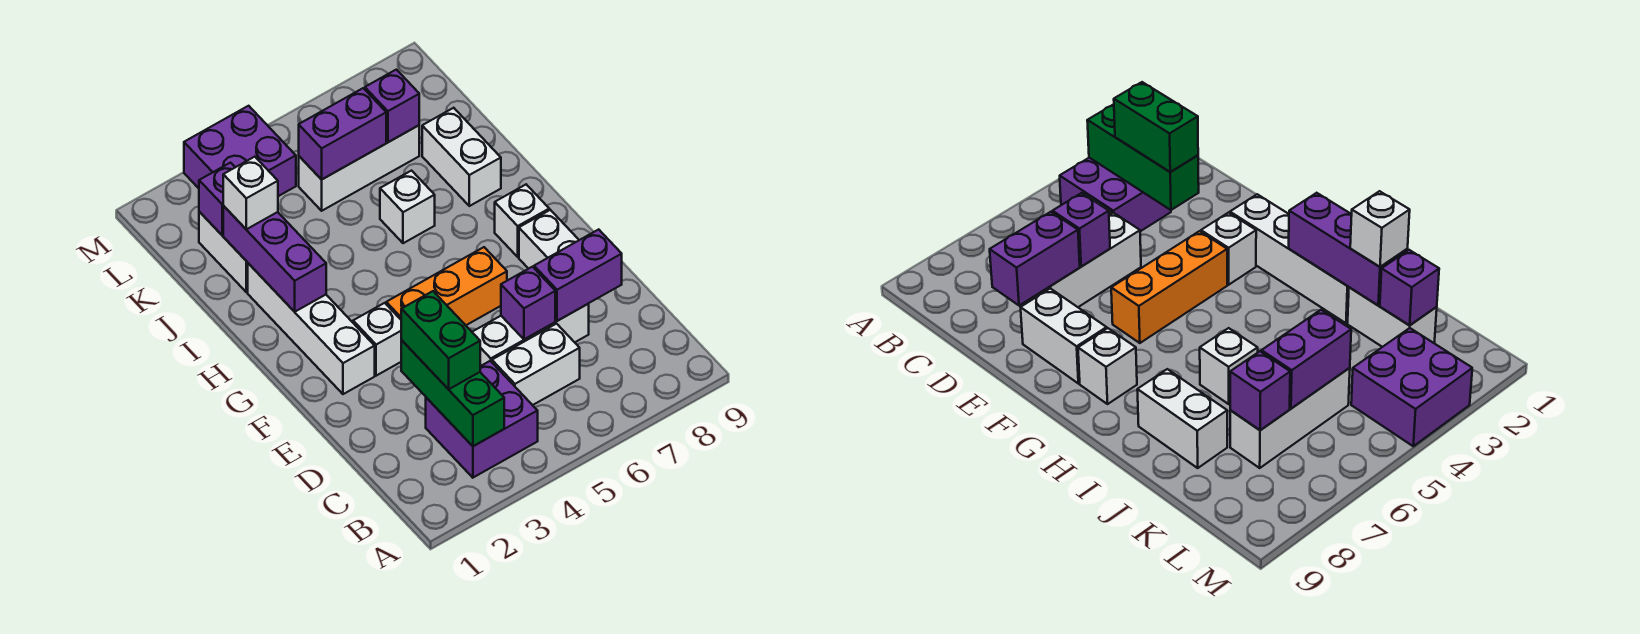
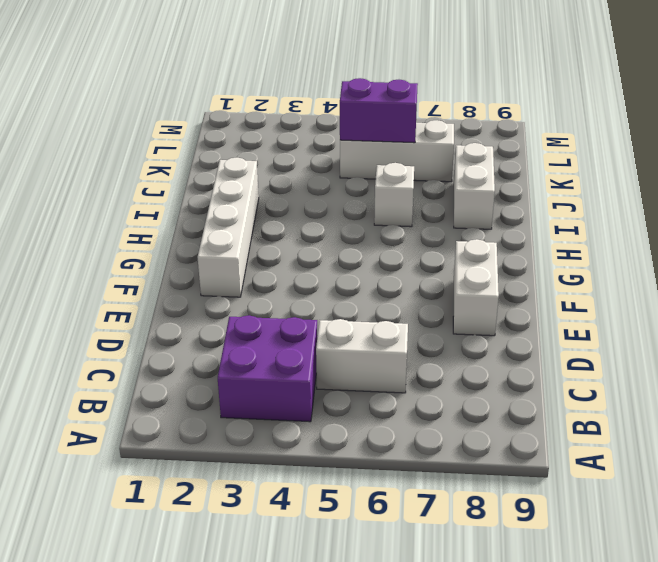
none -> white 1x3 brick [472,304,589,366]
none -> white 1x1 brick [353,303,401,376]
none -> orange 1x3 brick [386,247,507,325]

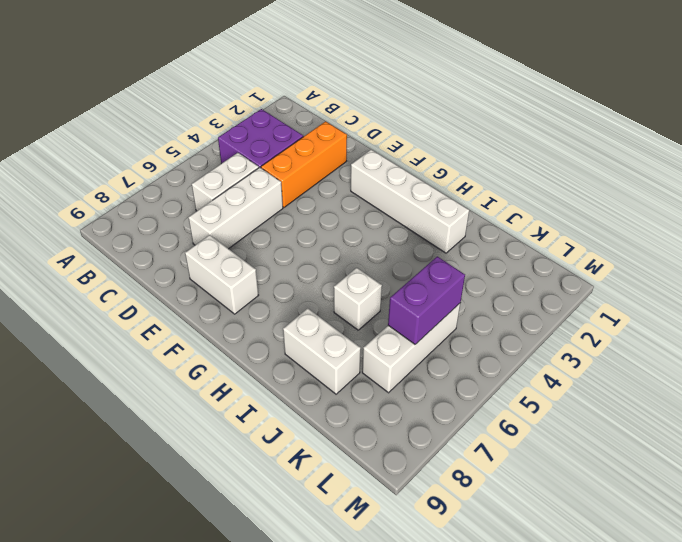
orange 1x3 brick [261,121,347,207] -> orange 1x3 brick moved to [386,247,507,325]
none -> white 1x1 brick [353,303,401,376]
none -> white 1x1 brick [495,185,549,257]
none -> white 1x2 brick [199,212,248,292]

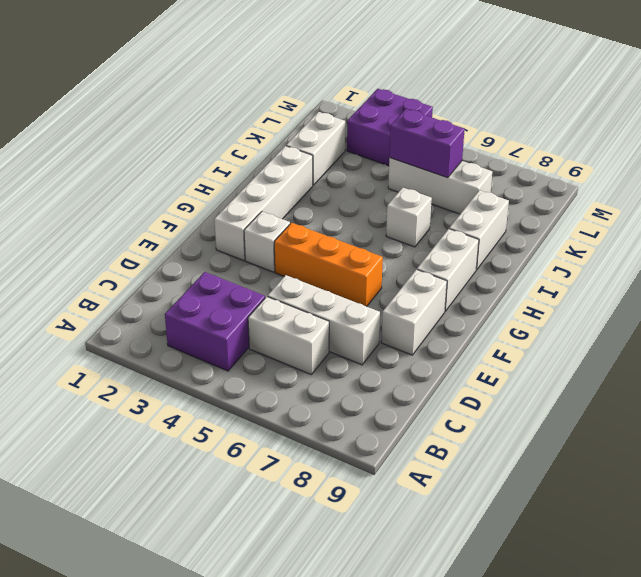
white 1x2 brick [417,229,479,311] -> white 1x1 brick [495,185,549,257]
none -> green 1x3 brick [401,340,504,446]
none -> purple 1x1 brick [501,267,555,339]
none -> purple 1x2 brick [534,229,622,321]

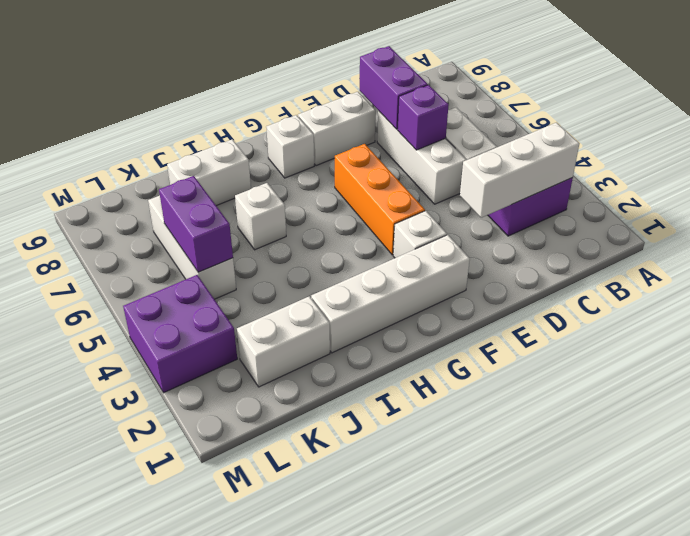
white 1x3 brick [460,123,579,218] -> green 1x3 brick [401,340,504,446]
none -> purple 1x3 brick [223,206,326,312]
none -> purple 1x1 brick [199,163,235,235]
none -> purple 1x1 brick [365,70,419,142]

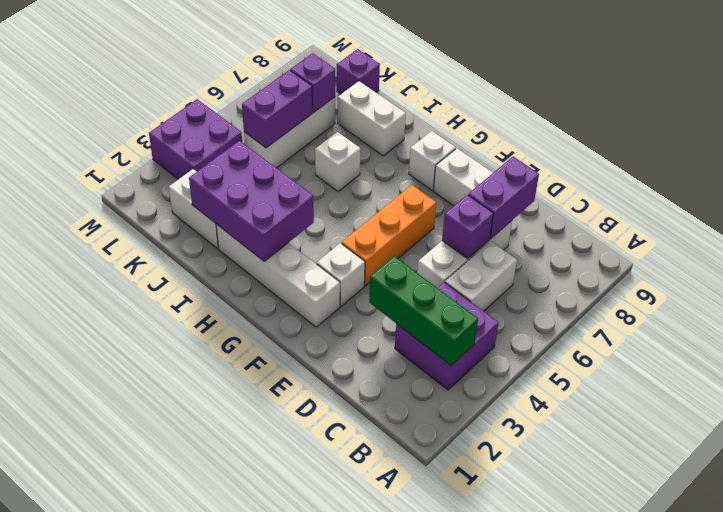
purple 2x3 brick [189,141,314,261] -> purple 1x3 brick [223,206,326,312]
purple 1x1 brick [337,49,380,94] -> purple 1x1 brick moved to [199,163,235,235]
none -> green 1x2 brick [401,291,480,389]
none -> white 1x1 brick [223,157,278,229]

